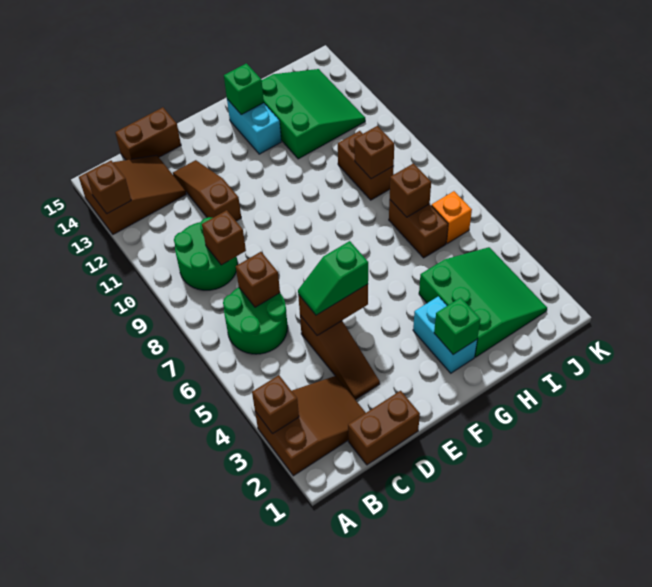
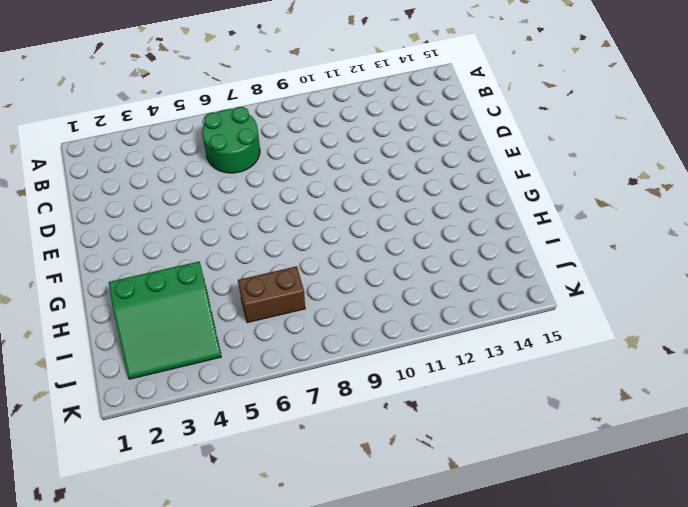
none -> brown 2x3 slope [255,376,366,476]
none -> brown 2x3 slope [79,155,186,234]
none -> green 2x2 round brick [174,217,238,290]

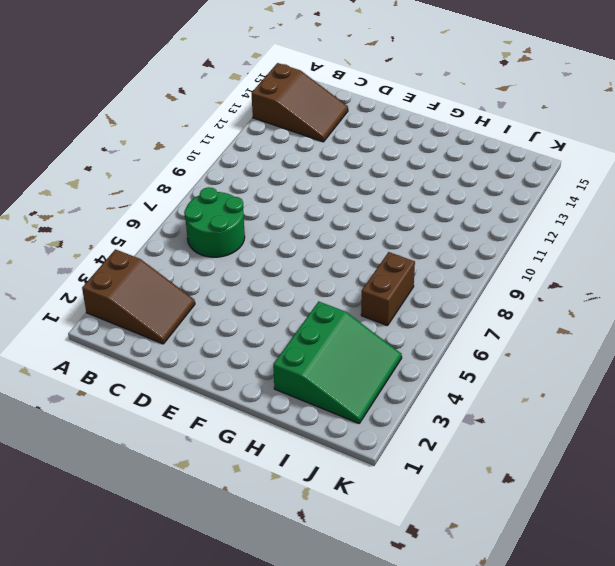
none -> green 2x2 round brick [174,217,238,290]
none -> brown 1x2 brick [348,391,420,465]
none -> brown 1x2 brick [115,107,181,160]

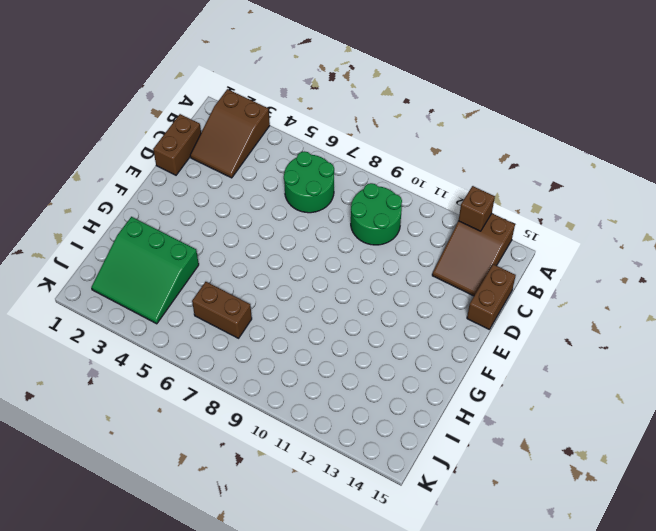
none -> brown 1x3 slope [300,315,380,400]
none -> brown 1x3 slope [173,160,241,221]
none -> cyan 1x2 brick [413,296,477,373]

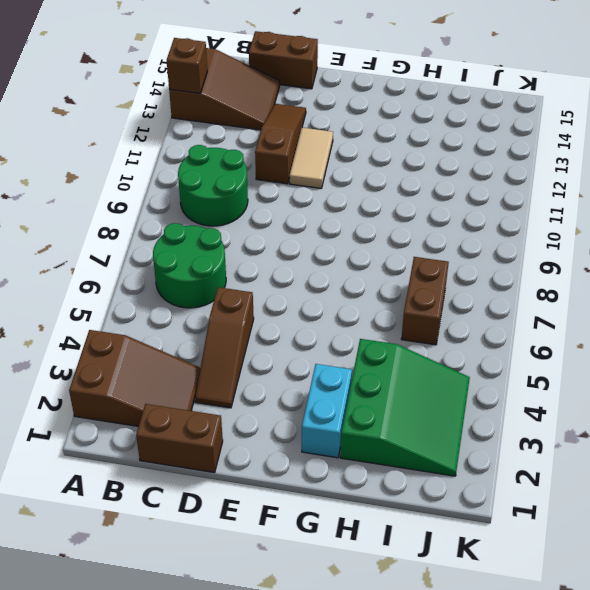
tan 1x2 tile [290,128,333,188] -> none
none -> cyan 1x2 brick [227,99,281,154]
none -> green 3x3 slope [262,69,365,159]
none -> brown 1x2 brick [338,131,394,200]

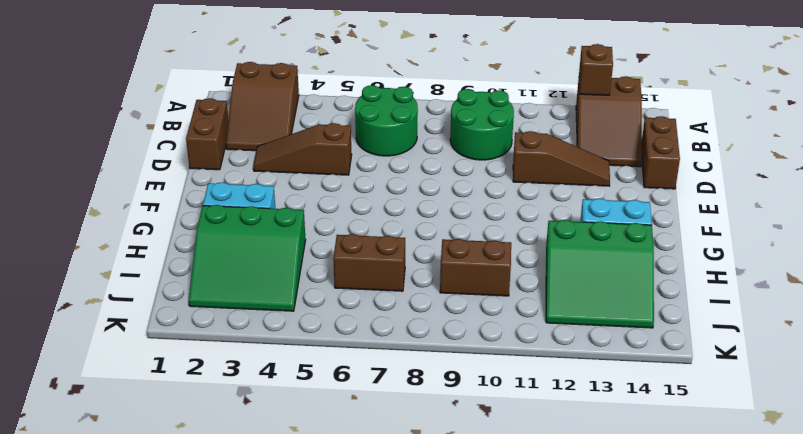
none -> orange 1x1 brick [431,191,472,244]
none -> brown 1x1 brick [252,375,299,434]
none -> brown 1x1 brick [236,252,280,307]

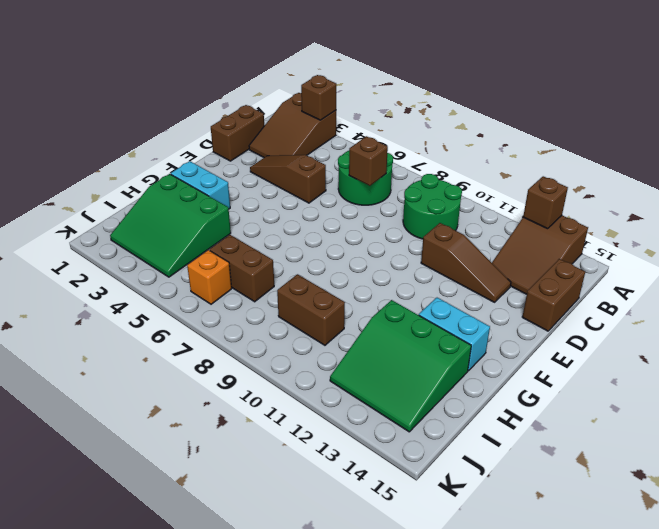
none -> brown 1x1 brick [202,210,246,265]
none -> brown 1x2 brick [298,284,368,335]
none -> green 1x1 brick [434,298,481,354]

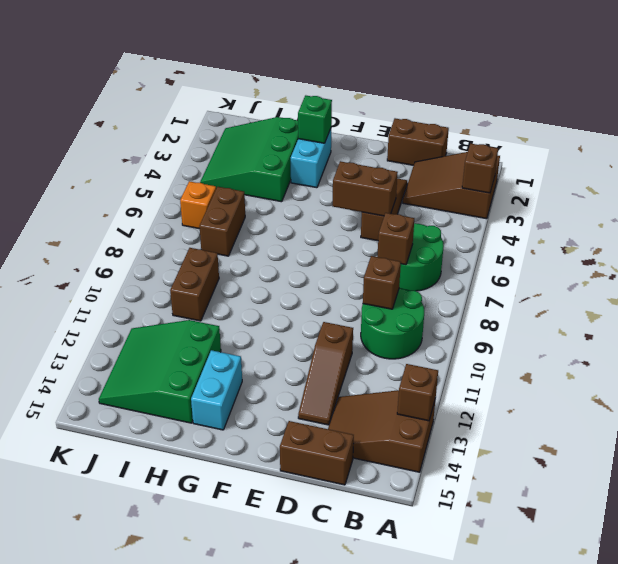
none -> green 1x1 brick [224,63,264,115]
none -> brown 1x1 brick [390,163,431,217]
none -> brown 1x1 brick [354,126,394,179]

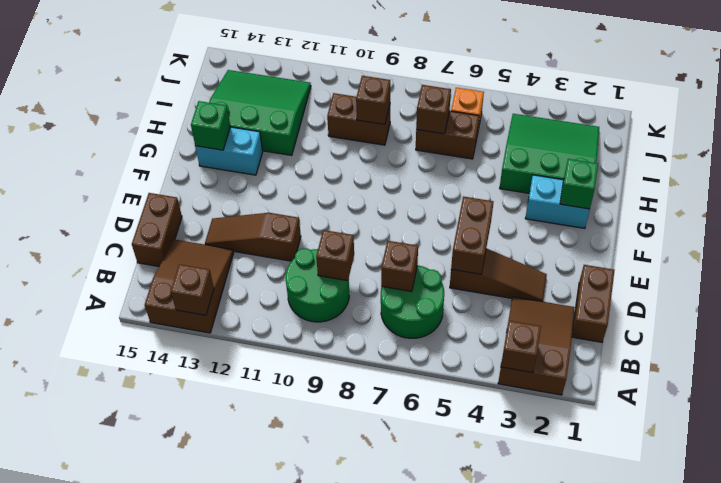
none -> green 1x2 slope [298,241,368,315]

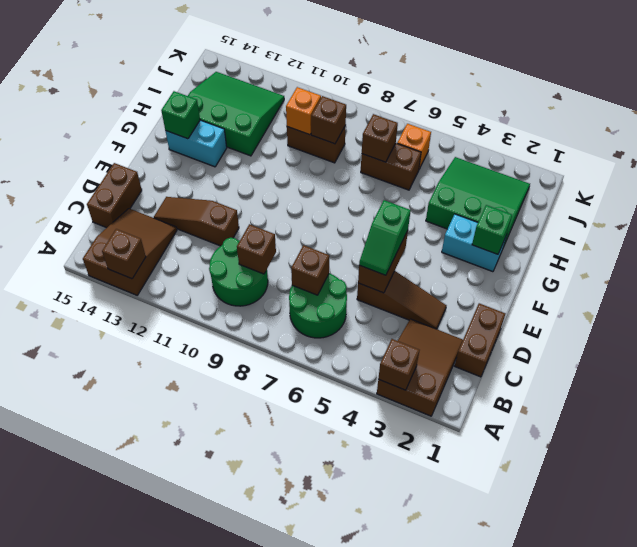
orange 1x1 brick [286,87,321,135] -> none

